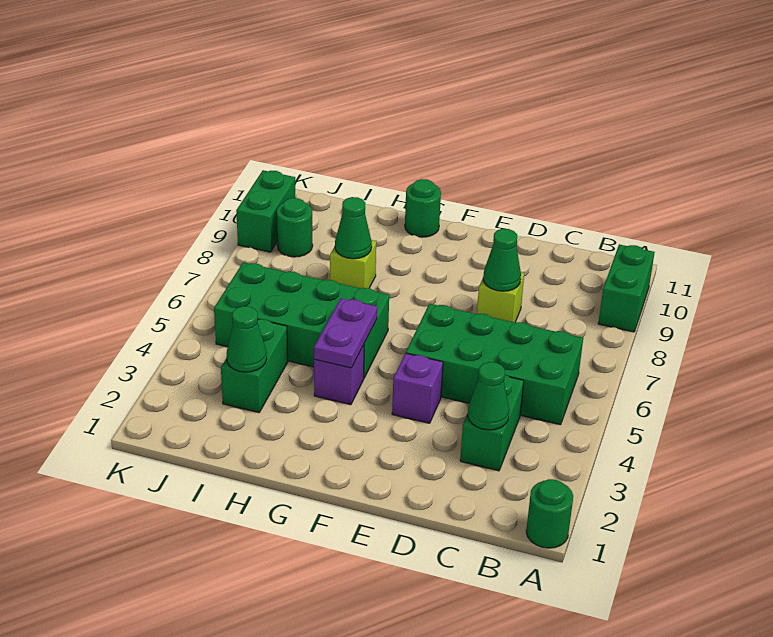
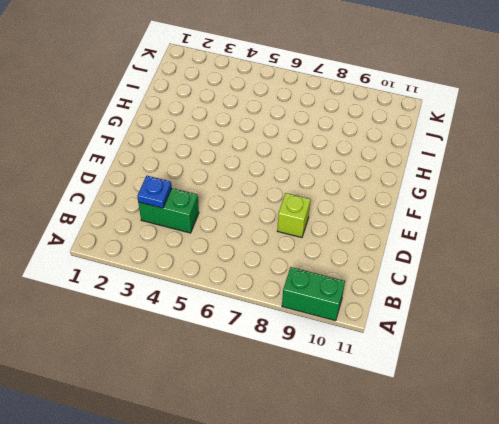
blue 1x1 plate [137,176,172,208] -> green 1x1 cone [468,362,509,430]
none -> green 1x1 round brick [526,479,573,548]
none -> green 2x4 brick [406,304,583,425]
none -> purple 1x1 brick [392,353,443,423]

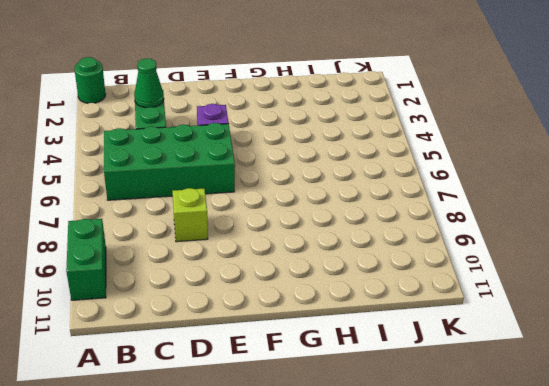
none -> purple 1x1 brick [314,345,364,405]
none -> green 2x4 brick [214,262,389,378]
none -> green 1x1 round brick [405,179,441,237]

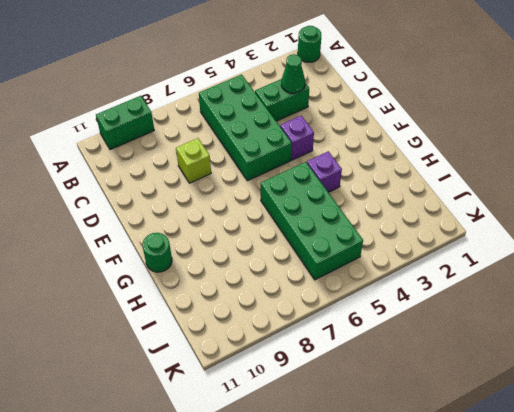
none -> lime 1x1 brick [330,240,376,289]
none -> green 1x2 brick [221,319,288,413]
none -> green 1x1 round brick [277,198,313,257]

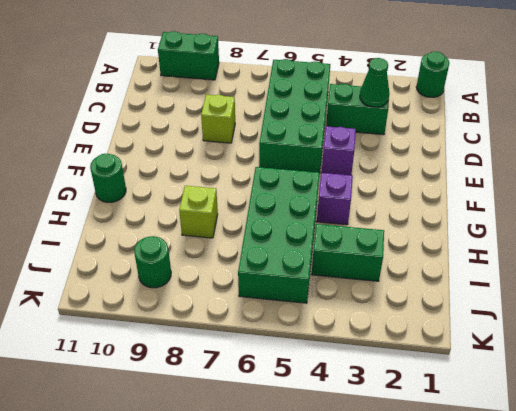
none -> green 1x2 brick [236,170,295,252]
none -> green 1x1 cone [483,229,521,291]
none -> purple 1x2 plate [314,298,377,368]

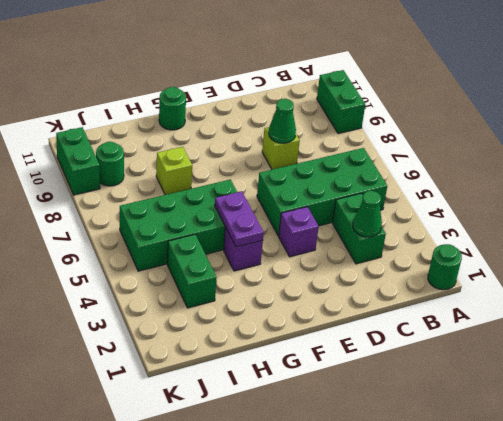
none -> green 1x1 cone [335,197,372,259]
none -> green 1x1 cone [227,306,267,372]

